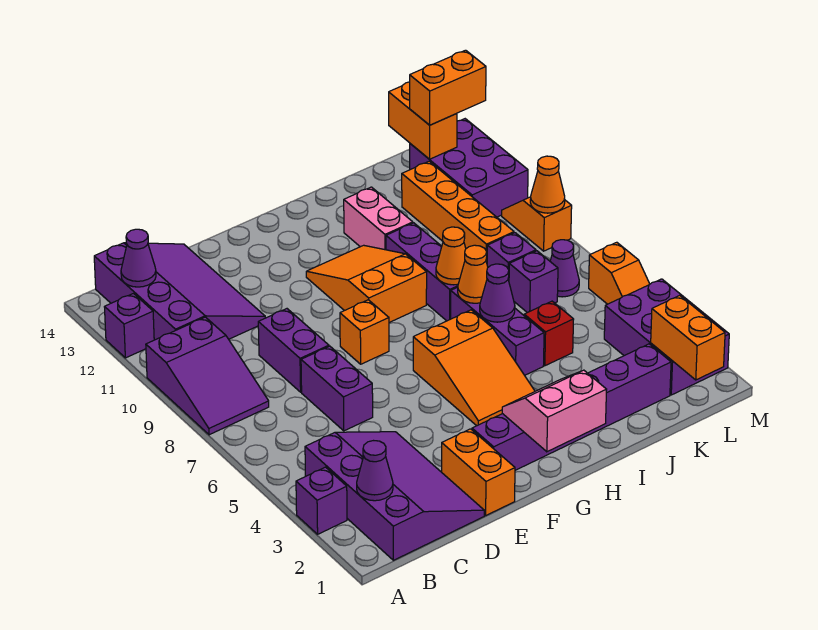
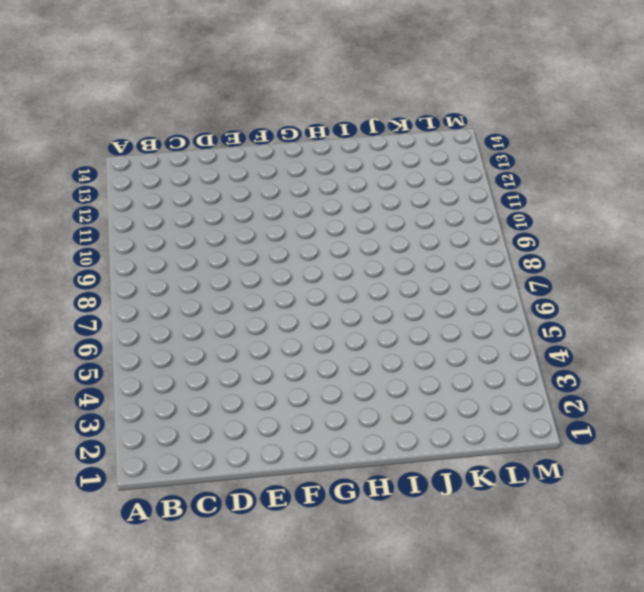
none -> purple 1x1 brick [296,467,347,534]
none -> purple 2x3 slope [146,317,269,435]
none -> purple 1x1 brick [105,294,154,358]
none -> purple 3x4 slope [305,432,484,560]

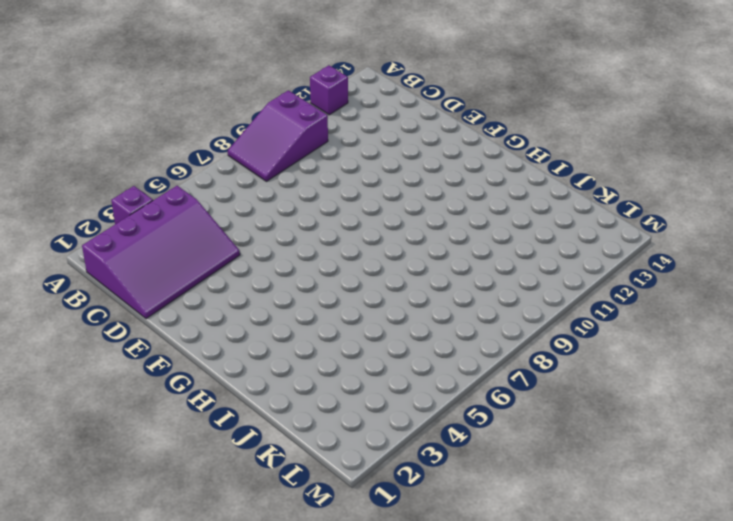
none -> purple 3x4 slope [94,243,265,340]
none -> purple 1x2 brick [301,346,373,431]
none -> purple 1x2 brick [258,309,329,392]
none -> orange 1x2 brick [442,429,515,515]

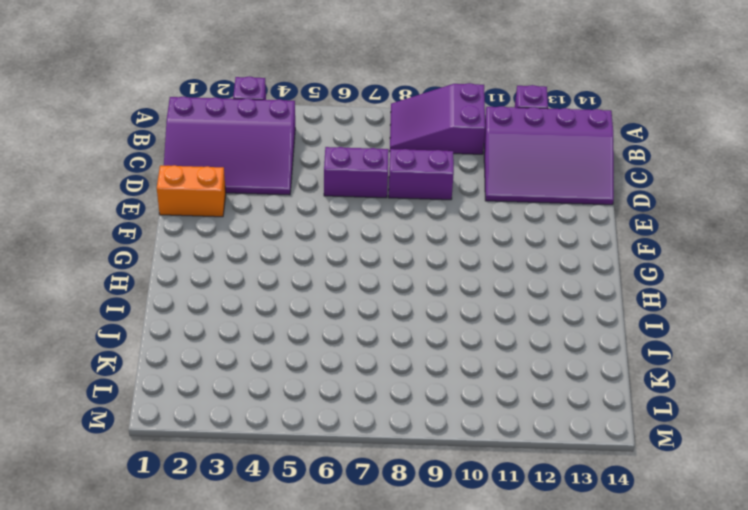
none -> purple 1x6 brick [472,344,671,470]
none -> orange 1x1 brick [340,300,389,364]
none -> orange 2x3 slope [413,310,535,426]
none -> orange 2x3 slope [306,245,427,322]

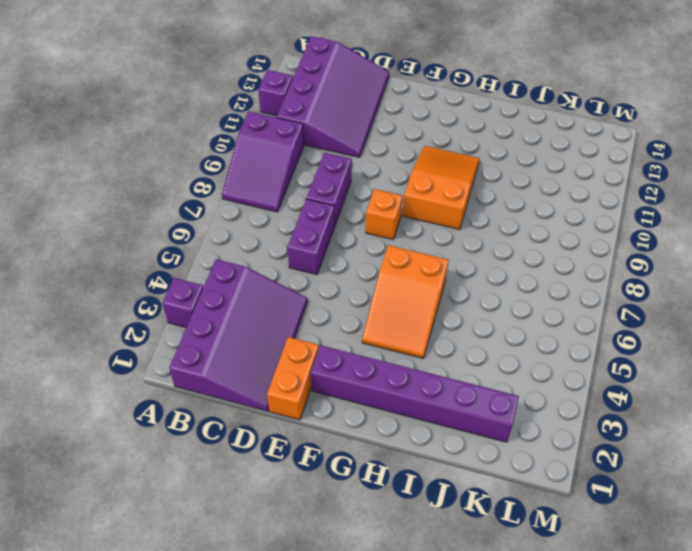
none -> purple 1x3 brick [451,287,544,375]
none -> purple 1x3 brick [386,223,458,321]
none -> pink 1x2 brick [344,187,413,250]
none -> red 1x1 brick [524,301,574,366]

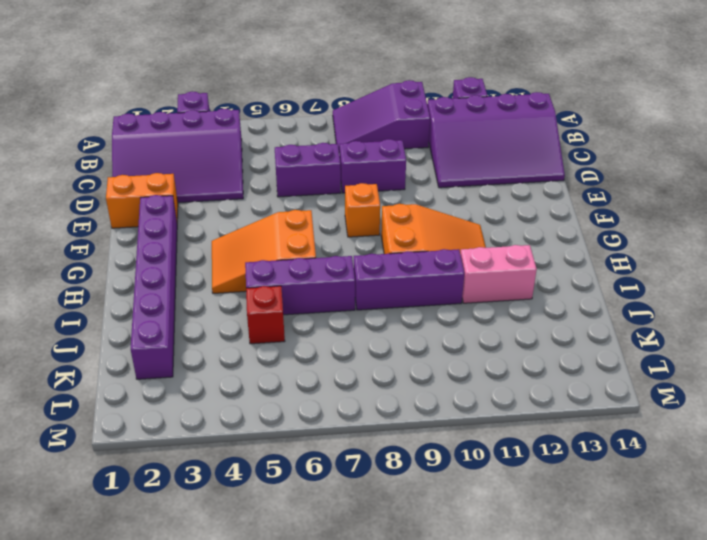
none -> purple 1x1 brick [509,251,558,313]
none -> purple 1x1 brick [487,233,536,280]
none -> orange 1x4 brick [402,161,514,262]
none -> purple 2x3 brick [604,279,729,395]

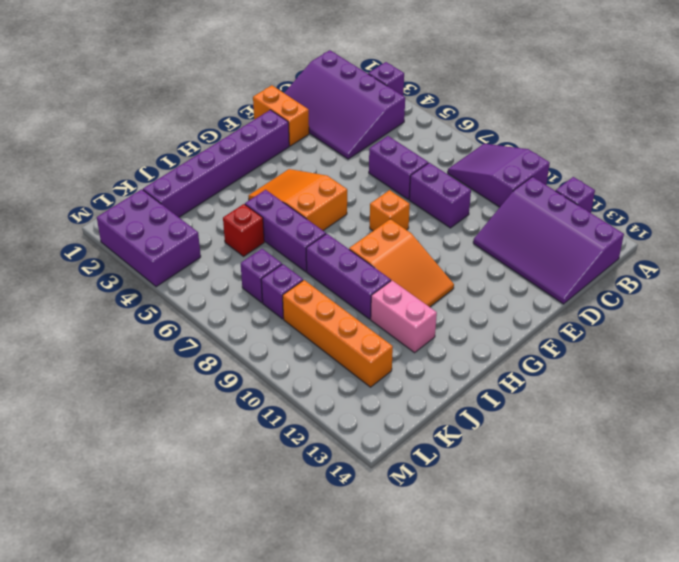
none -> purple 1x1 cone [550,240,579,297]
none -> purple 2x3 brick [409,119,528,217]
none -> orange 1x2 slope [589,242,650,304]
none -> orange 1x2 slope [502,197,572,251]

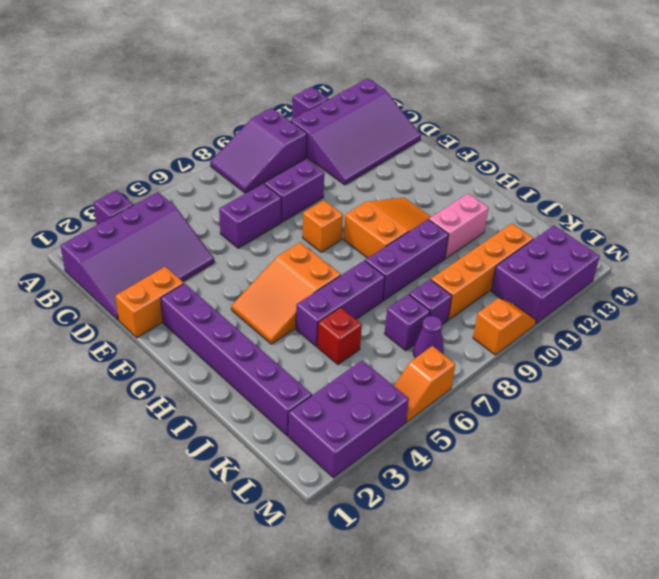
none -> purple 1x1 cone [357,441,393,501]
none -> purple 1x1 cone [121,229,156,287]
none -> pink 2x2 slope [502,370,607,452]
none -> purple 1x1 cone [480,264,515,322]

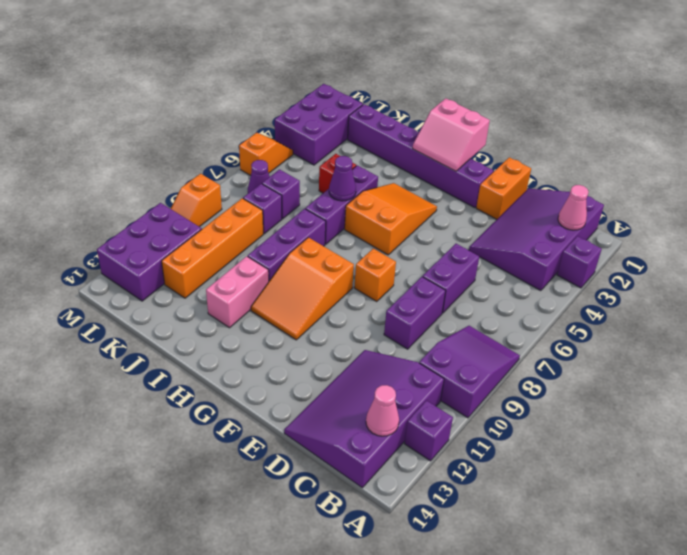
pink 1x1 cone [558,185,589,230] -> purple 1x1 cone [357,441,393,501]
pink 1x1 cone [366,385,399,436] -> purple 1x1 cone [121,229,156,287]
none -> orange 1x1 cone [458,245,488,303]
none -> orange 1x1 cone [436,227,466,285]
none -> orange 1x2 brick [651,295,725,380]
none -> orange 1x2 brick [389,82,457,159]

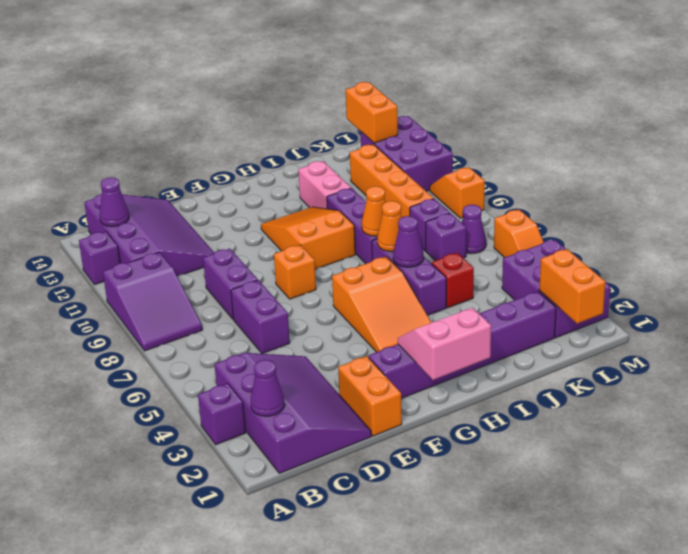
none -> orange 1x1 cone [530,156,565,213]
none -> orange 1x2 brick [410,50,486,125]

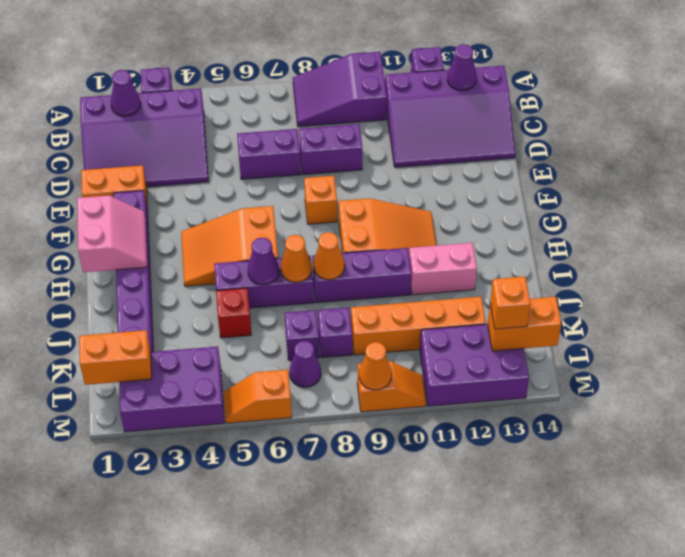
orange 1x1 brick [490,276,531,329] -> orange 1x2 brick [410,50,486,125]

